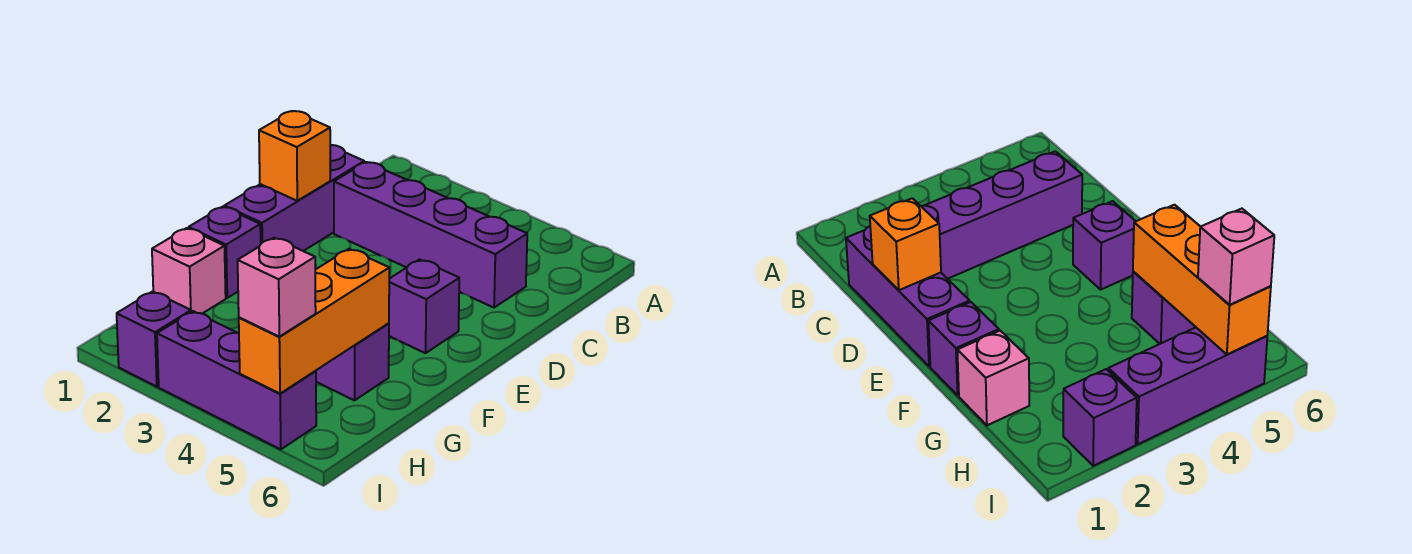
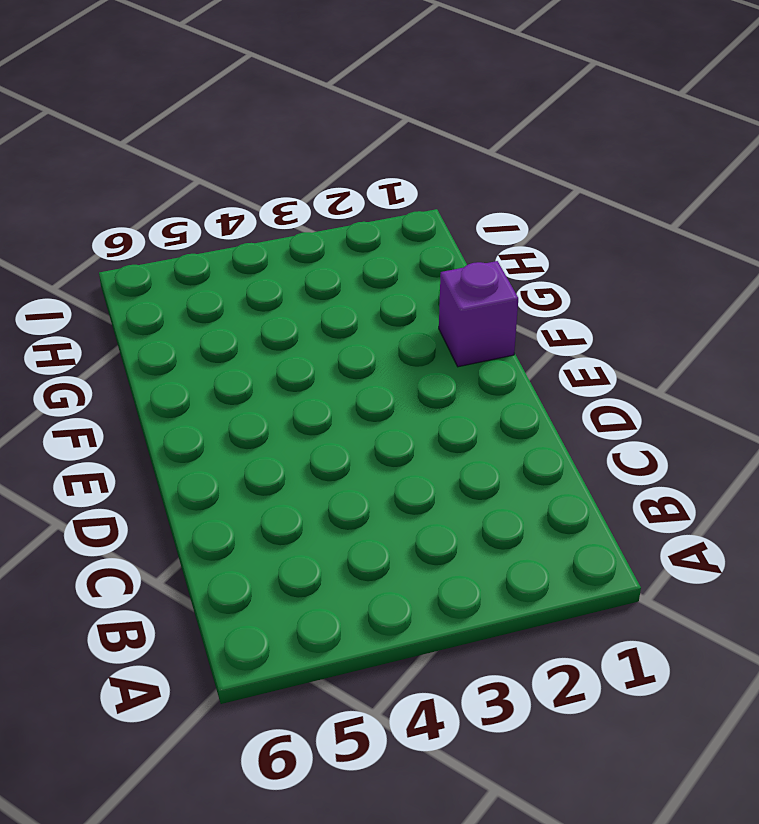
none -> purple 1x3 brick [225,145,364,251]
none -> purple 1x4 brick [334,162,527,308]

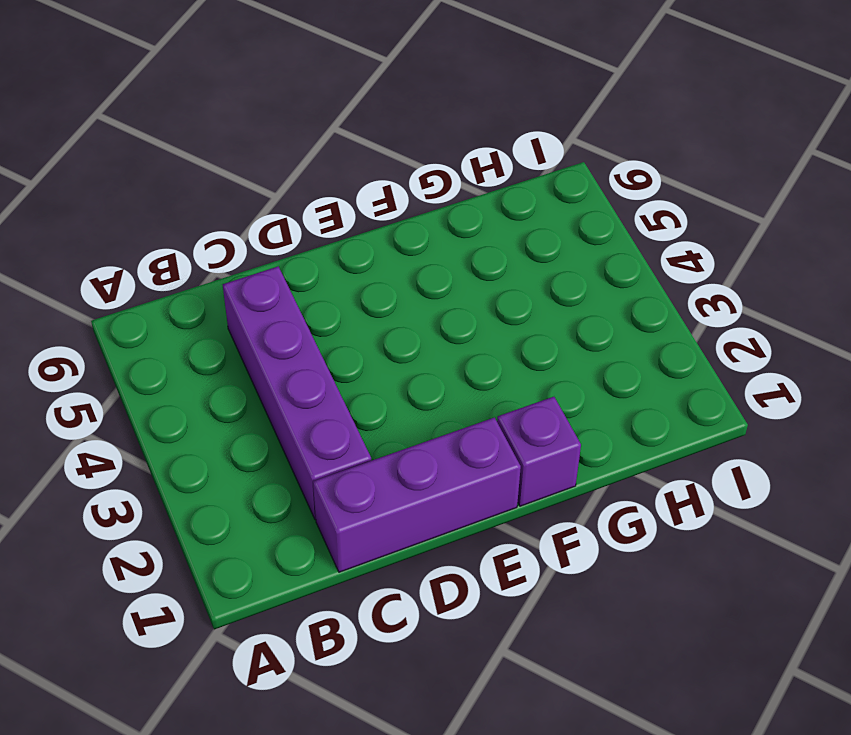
none -> purple 1x1 brick [389,259,459,353]
none -> pink 1x1 brick [152,228,226,314]

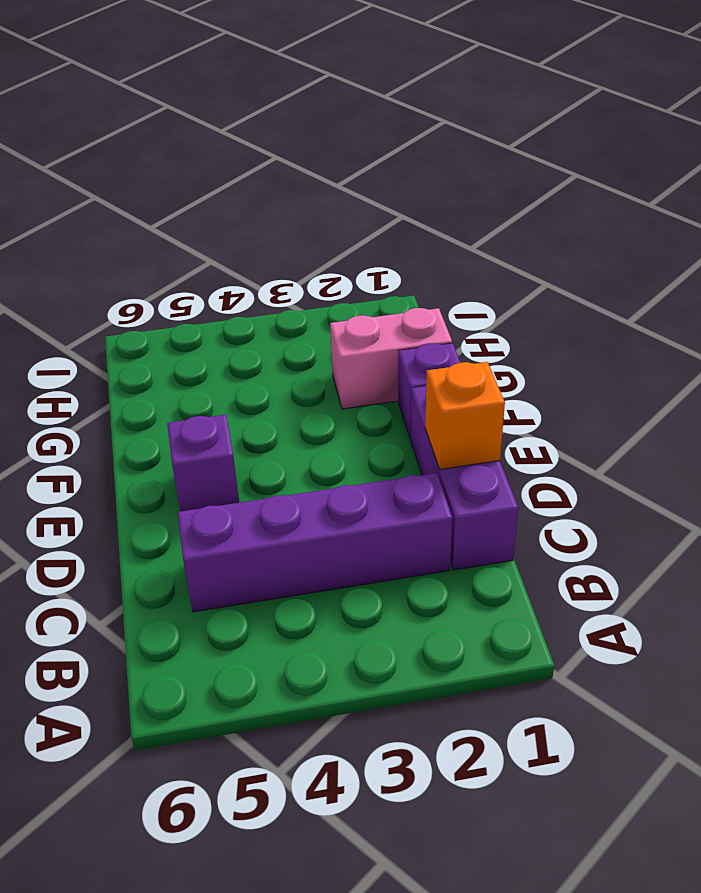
pink 1x2 brick [330,308,452,409] -> pink 1x1 brick [152,228,226,314]
none -> purple 1x1 brick [316,323,389,400]
none -> purple 1x1 brick [117,291,191,387]

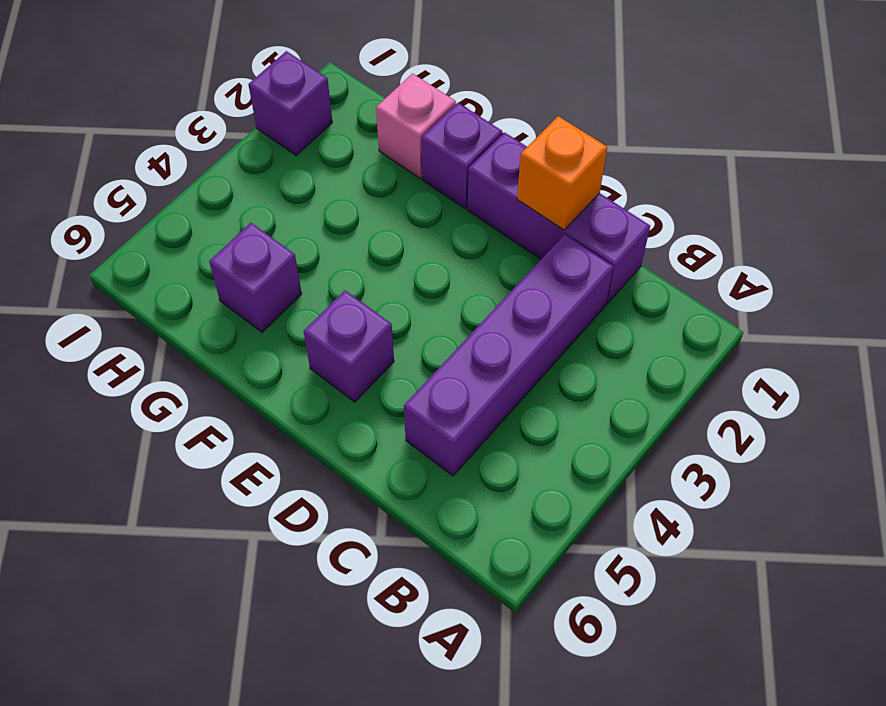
none -> purple 1x3 brick [157,311,316,449]
none -> orange 1x3 brick [239,249,389,394]

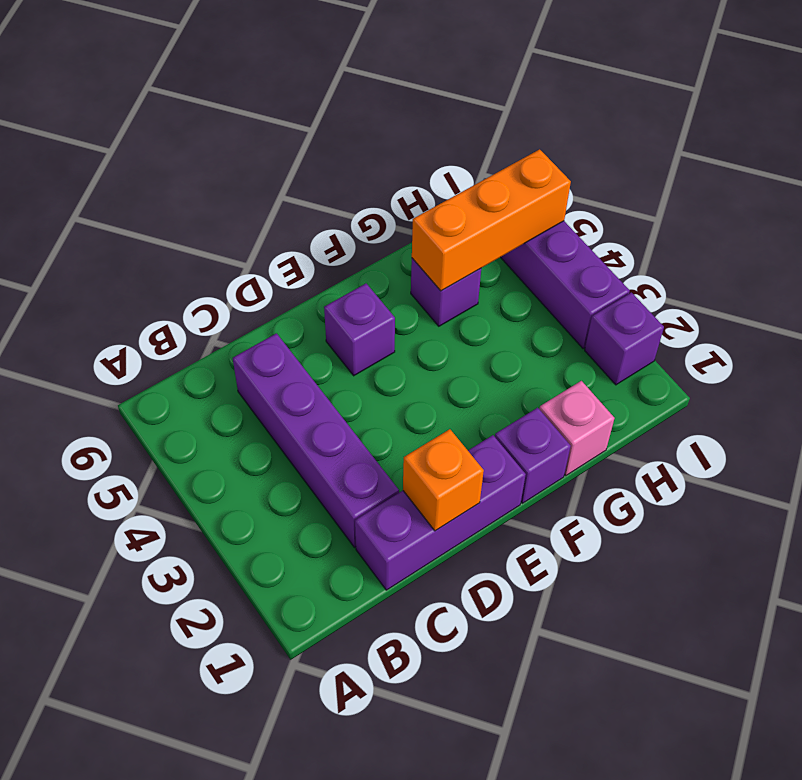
none -> pink 1x1 brick [238,238,316,337]

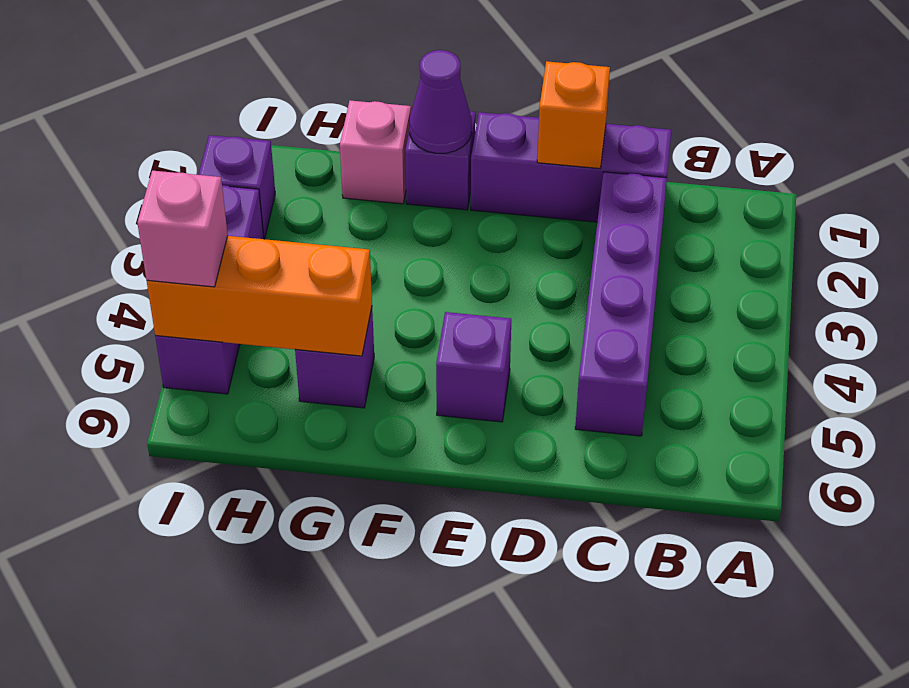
purple 1x1 cone [409,50,472,153] -> none

